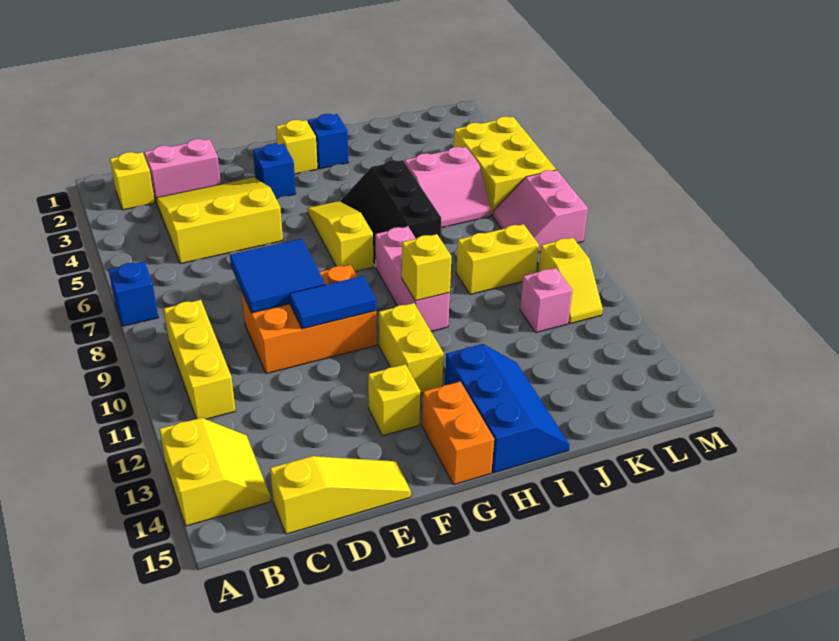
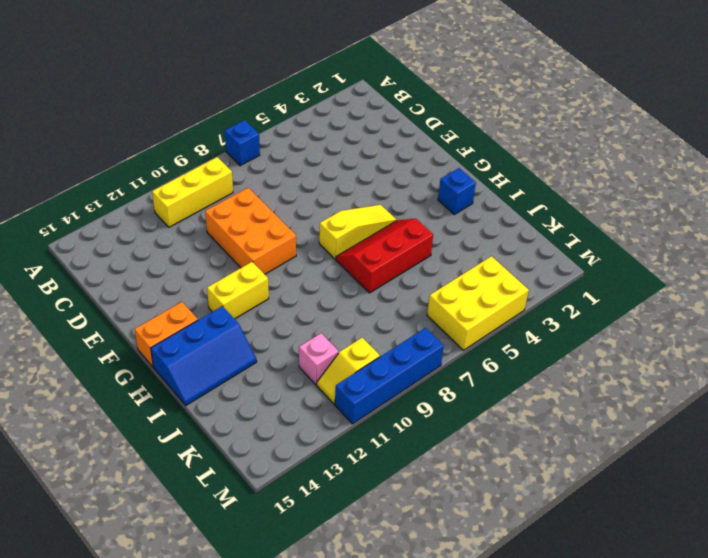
red 2x3 slope [336,219,433,293] -> black 2x3 slope [340,160,441,267]
blue 1x4 brick [335,328,444,424] -> pink 2x2 slope [493,170,588,252]
none -> yellow 2x2 slope [159,418,271,526]
none -> yellow 1x1 brick [110,152,155,210]
none -> pink 1x2 brick [144,139,221,203]

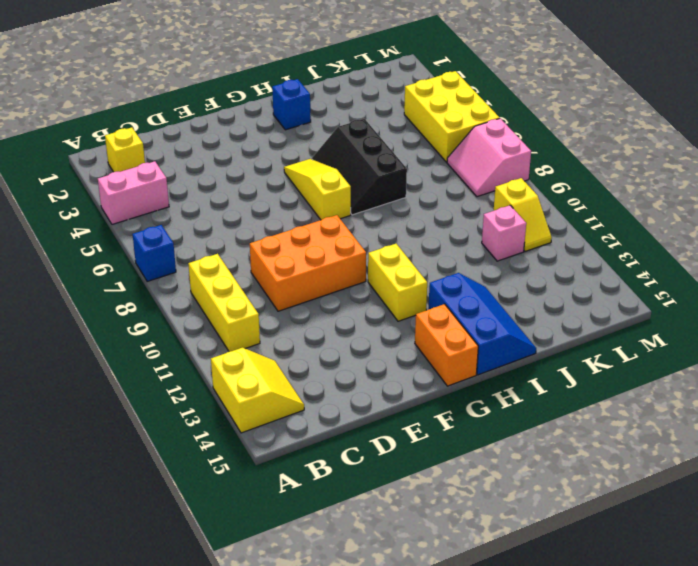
pink 1x2 brick [98,161,169,224] -> pink 1x2 brick moved to [144,139,221,203]
none -> yellow 3x3 slope [156,178,283,264]
none -> yellow 1x3 slope [270,456,411,534]
none -> blue 1x1 brick [253,144,296,198]

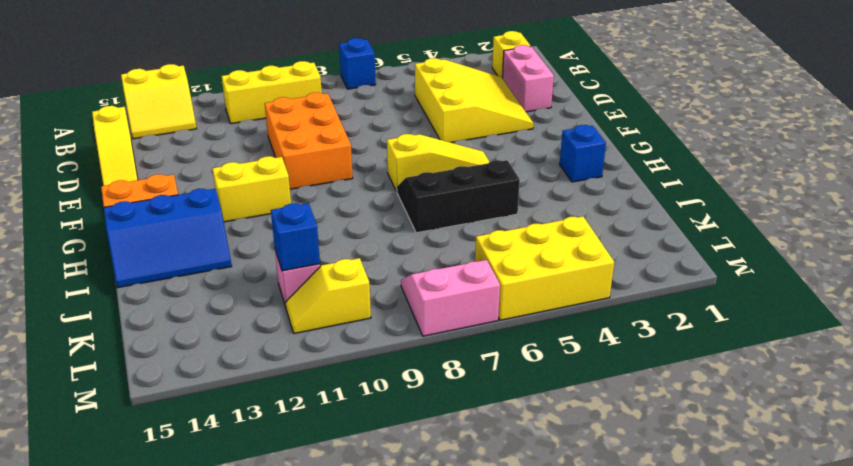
blue 1x1 brick [271,203,320,271] -> blue 1x1 brick moved to [253,144,296,198]
none -> yellow 1x1 brick [368,364,420,436]
none -> yellow 1x1 brick [276,120,317,174]
none -> pink 1x3 brick [375,227,450,331]

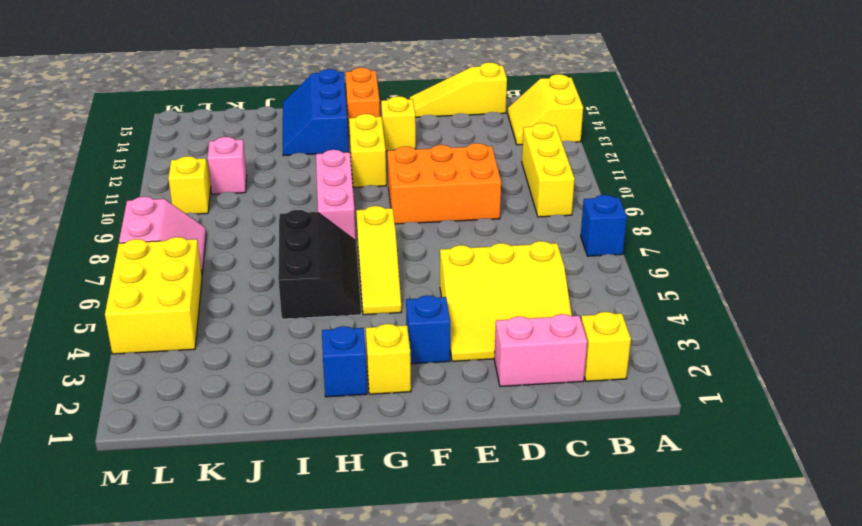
none -> pink 2x2 slope [405,147,491,228]
none -> yellow 1x2 brick [456,224,539,294]
none -> blue 2x2 tile [230,239,325,313]

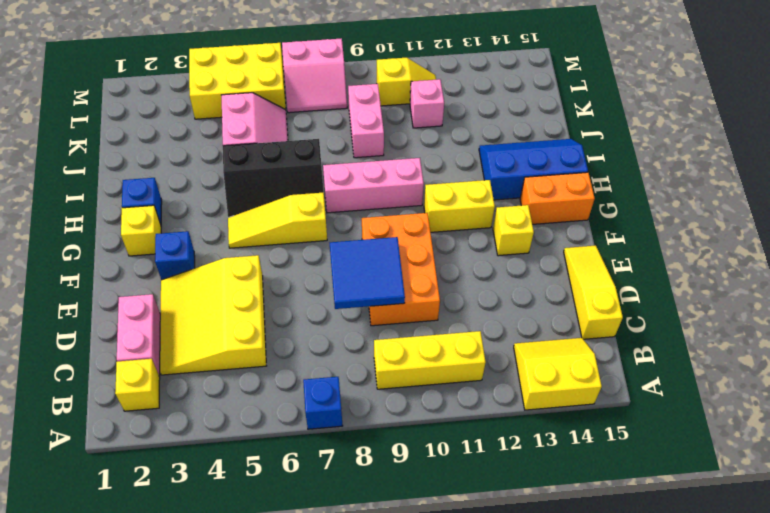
pink 1x2 brick [348,84,384,158] -> yellow 1x2 brick [456,224,539,294]
none -> blue 1x2 tile [290,276,376,329]
none -> yellow 1x1 brick [402,234,451,301]

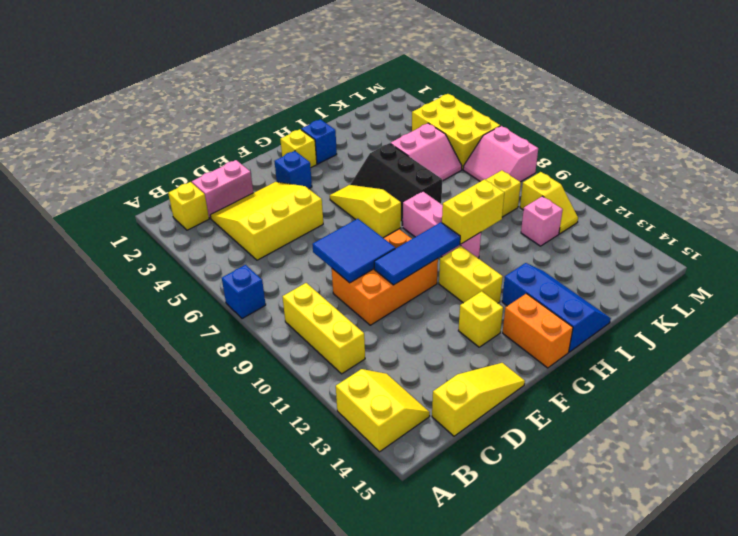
blue 1x3 tile [374,222,460,285] -> blue 1x2 tile [290,276,376,329]
yellow 1x2 brick [442,179,504,244] -> yellow 1x1 brick [402,234,451,301]

